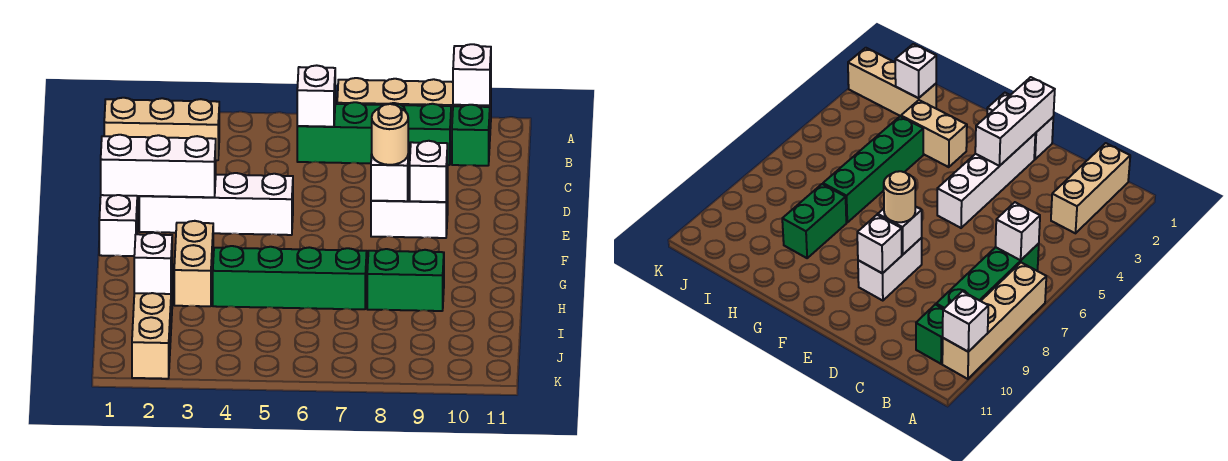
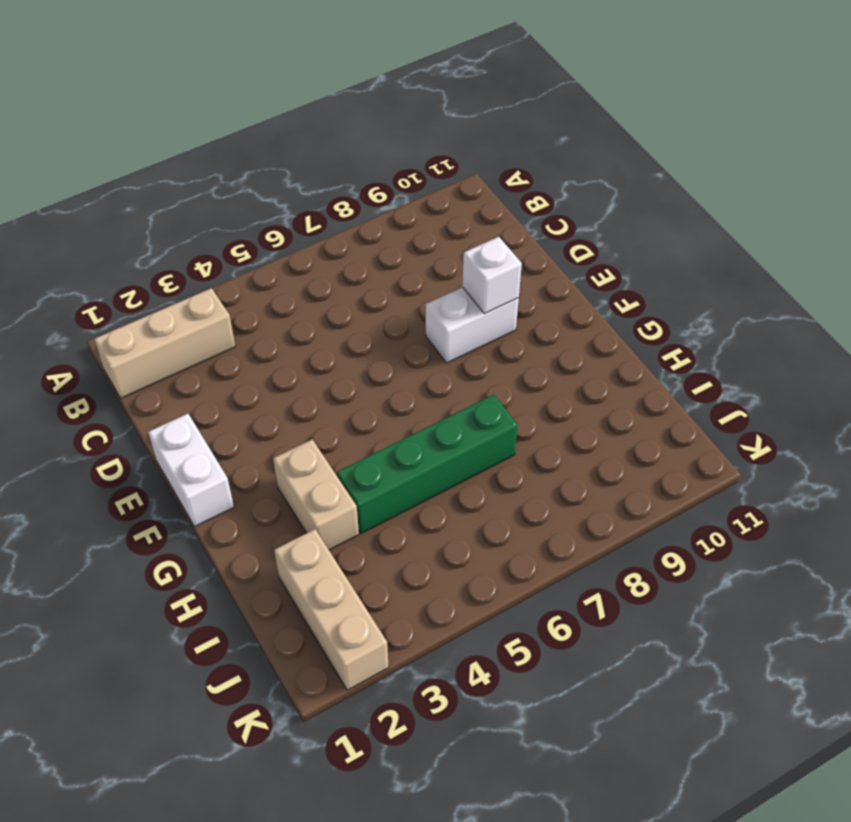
none -> tan 1x4 brick [337,78,491,141]
none -> green 1x4 brick [297,102,451,165]
none -> green 1x1 brick [452,105,490,166]

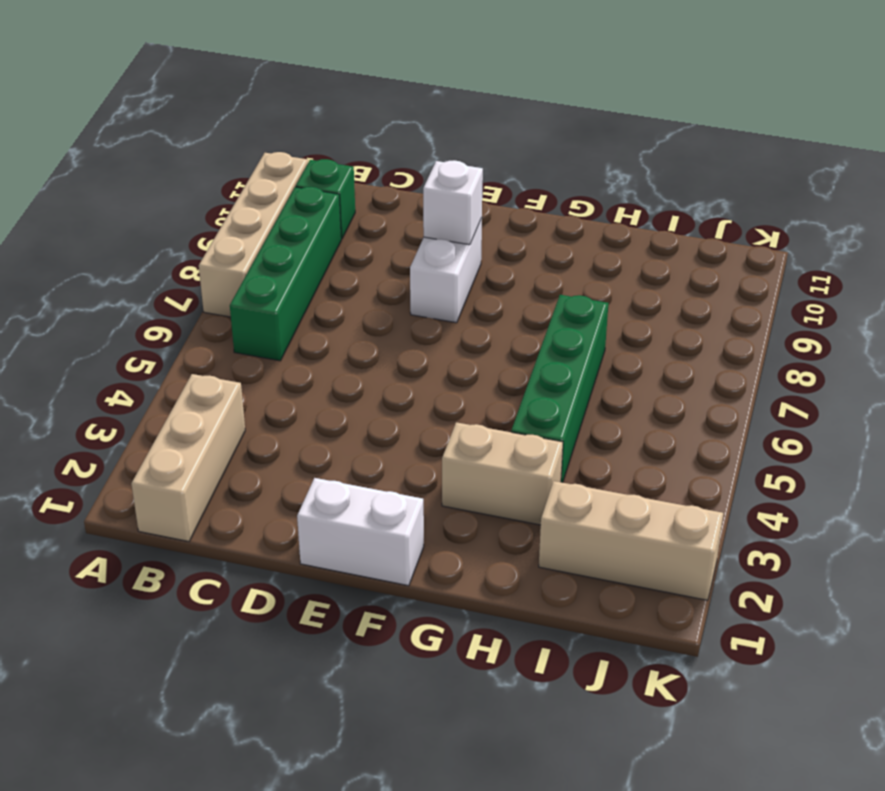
none -> white 1x4 brick [139,173,293,235]
none -> green 1x2 brick [367,249,444,311]
none -> white 1x1 brick [453,44,491,105]

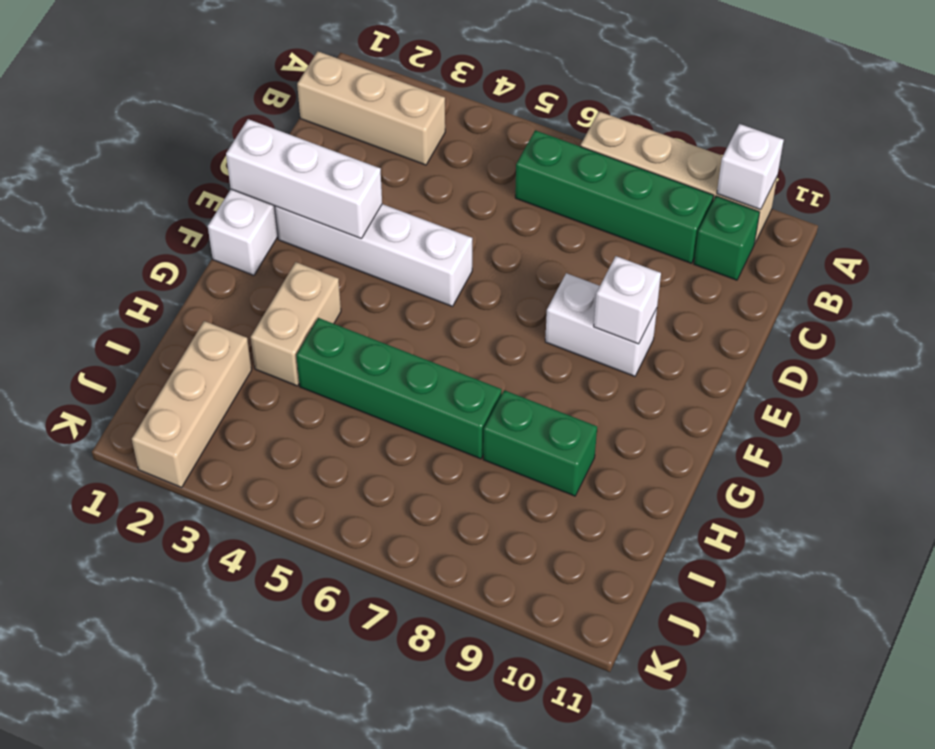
none -> white 1x1 brick [297,65,335,127]
none -> white 1x1 brick [371,142,409,201]
none -> white 1x1 brick [134,233,172,294]

